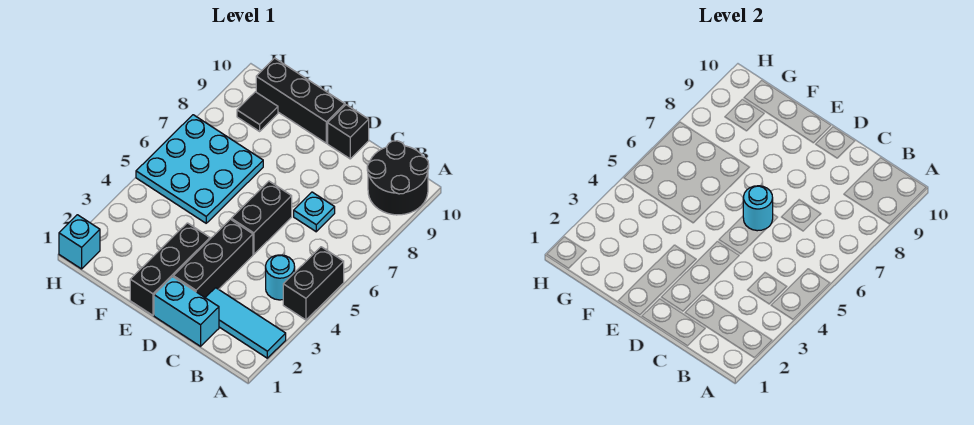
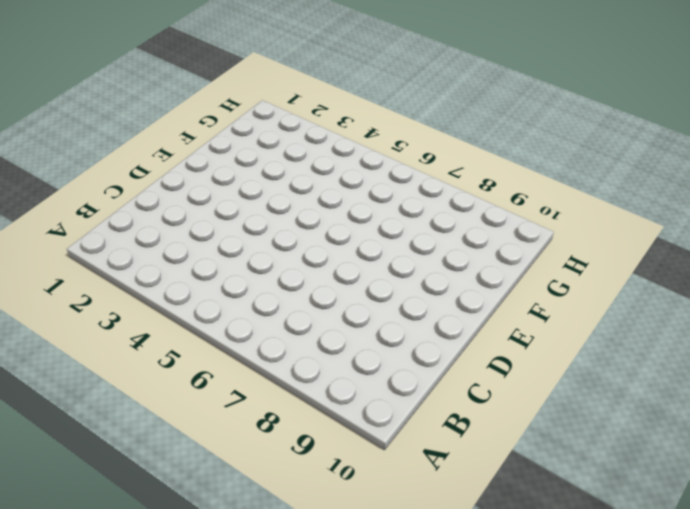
none -> cyan 1x3 tile [205,288,286,358]
none -> black 1x2 brick [283,247,344,320]
none -> black 2x2 round brick [367,141,429,215]

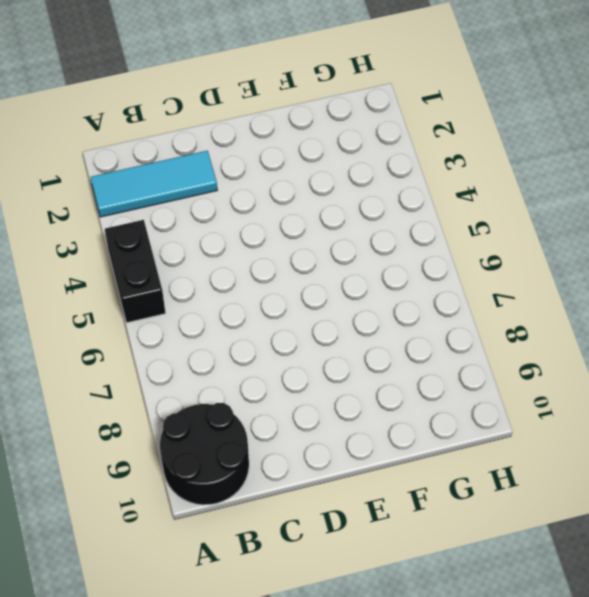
none -> cyan 1x1 round brick [266,255,295,300]
none -> cyan 1x2 brick [154,277,219,346]
none -> cyan 1x1 plate [294,192,335,232]

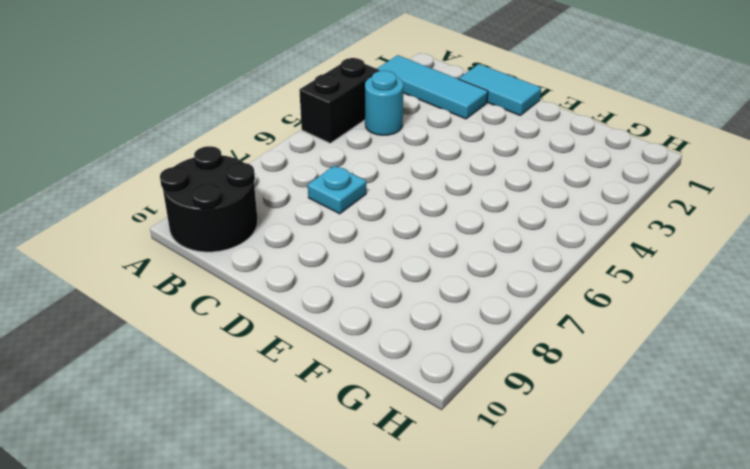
cyan 1x2 tile [459,64,541,115] -> cyan 1x2 brick [154,277,219,346]
none -> black 1x3 brick [173,219,253,297]
none -> black 1x2 brick [231,181,292,254]
none -> black 1x1 brick [328,105,369,159]

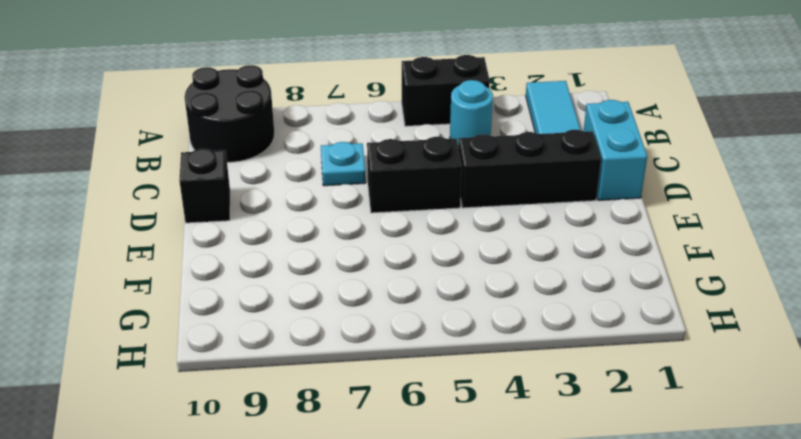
none -> black 1x3 brick [130,223,210,315]
none -> black 1x3 brick [256,58,345,143]
none -> cyan 3x3 plate [136,115,263,223]

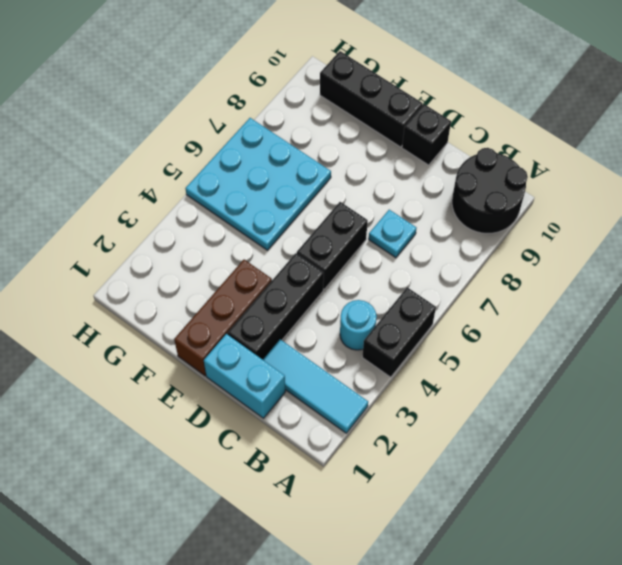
brown 1x3 brick [174,260,272,376] -> black 1x3 brick [130,223,210,315]
none -> black 1x1 tile [237,92,278,131]
none -> cyan 1x1 brick [59,215,100,269]
none -> cyan 1x1 round brick [743,186,773,231]

